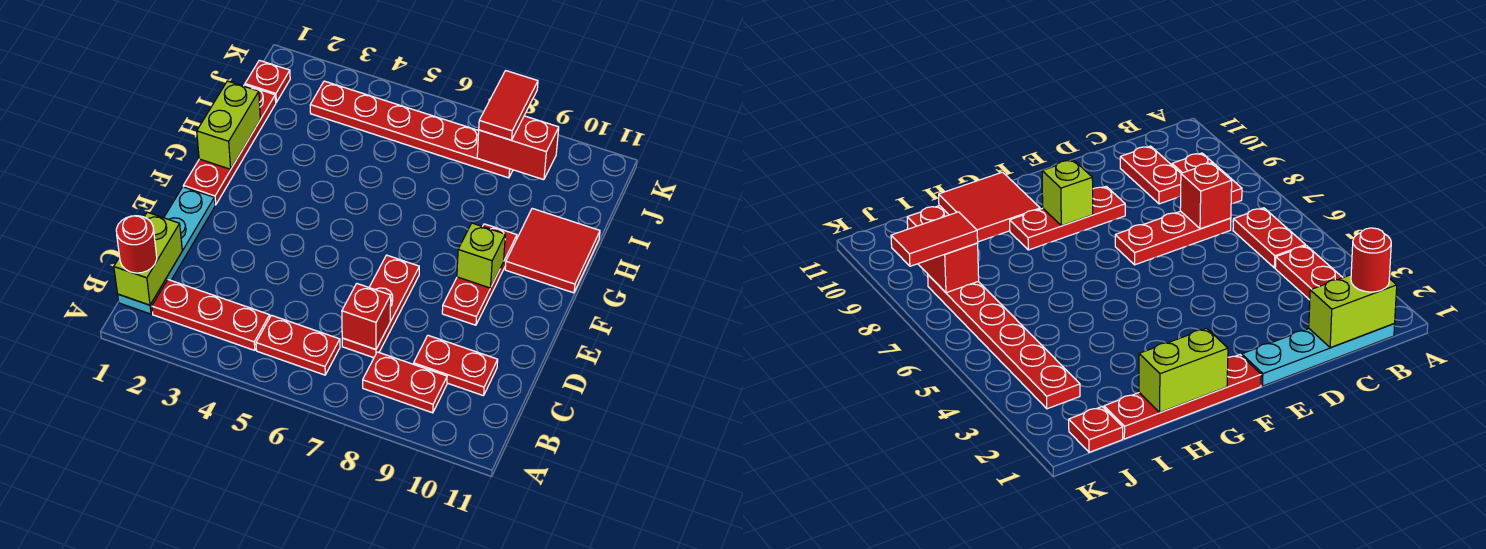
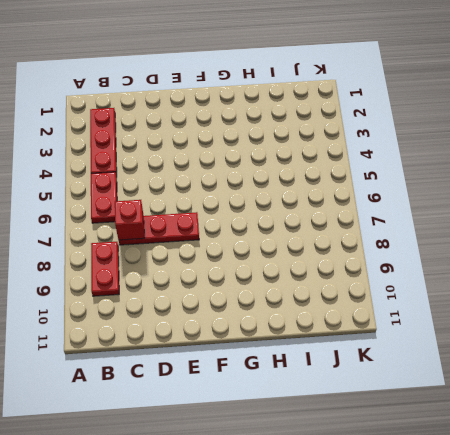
none -> cyan 1x4 plate [118,187,215,314]
none -> red 1x2 plate [414,335,498,396]
none -> red 1x3 plate [442,224,517,325]

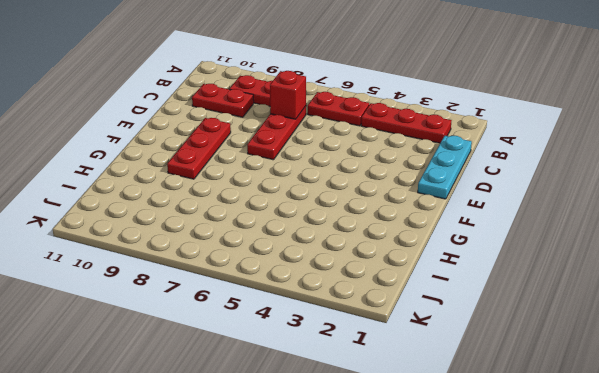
cyan 1x3 plate [418,136,472,199] -> cyan 1x4 plate [118,187,215,314]
none -> red 1x4 plate [183,85,276,205]
none -> red 2x2 tile [505,209,600,293]
none -> red 1x1 plate [245,60,290,102]

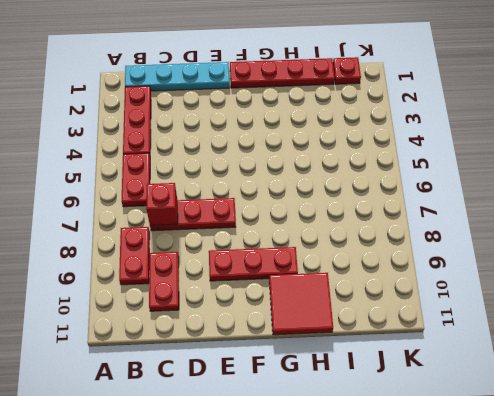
none -> red 1x6 plate [310,81,513,178]
none -> lime 1x2 brick [114,212,182,305]
none -> lime 1x1 brick [457,223,505,288]

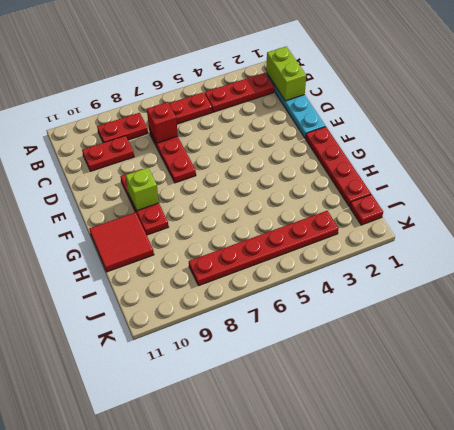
none -> lime 1x2 brick [197,81,260,169]
none -> red 1x2 brick [477,116,559,180]
none -> red 1x1 round brick [116,216,157,273]

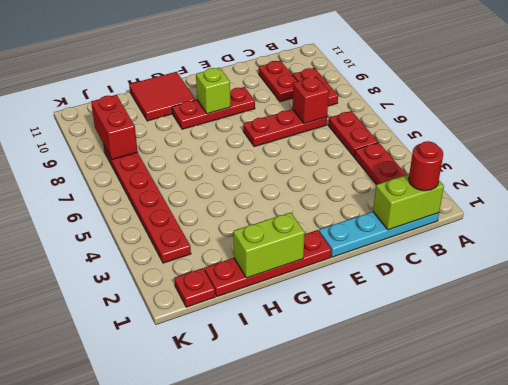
none -> red 1x2 tile [479,71,538,140]

